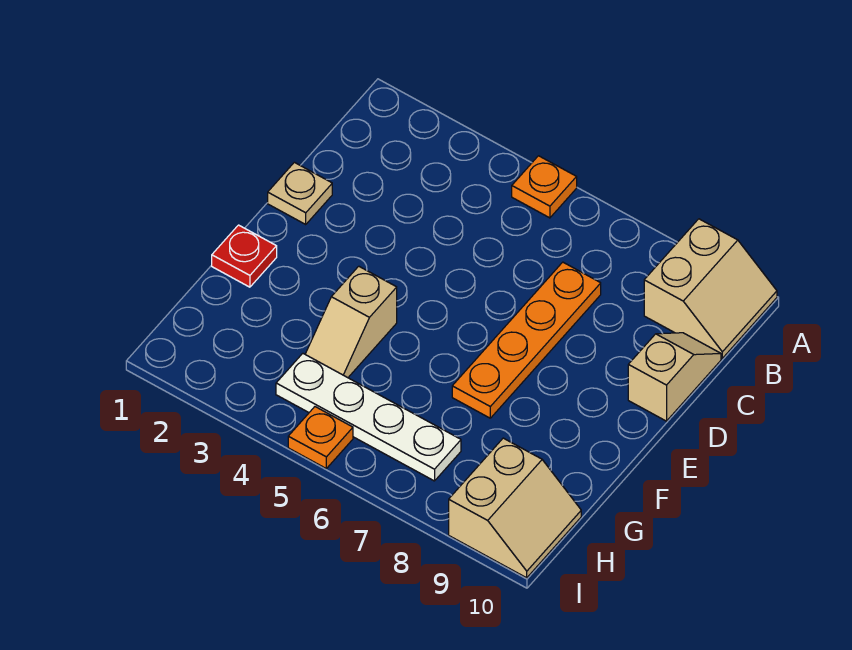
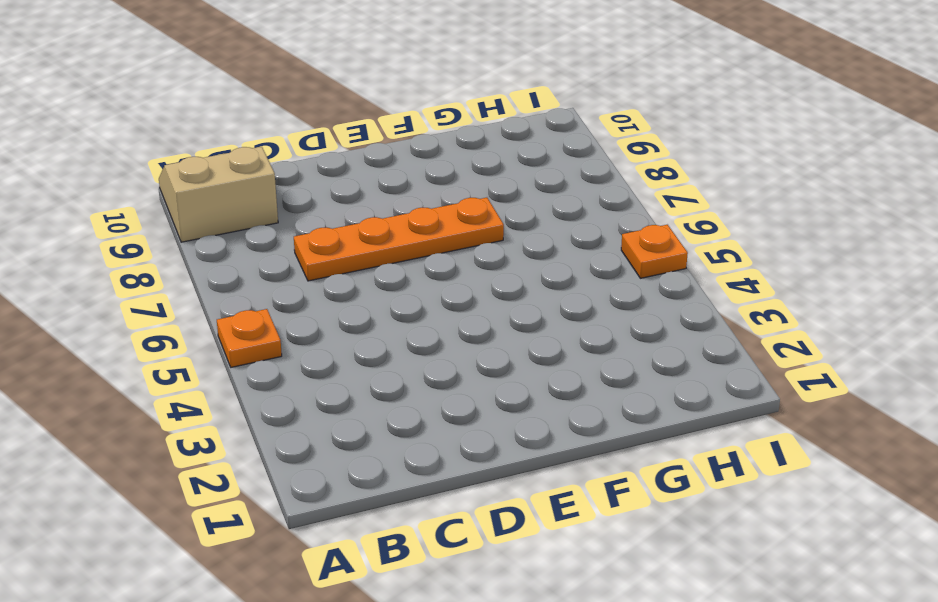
none -> tan 1x2 slope [628,333,721,421]
none -> tan 1x1 plate [268,162,332,224]

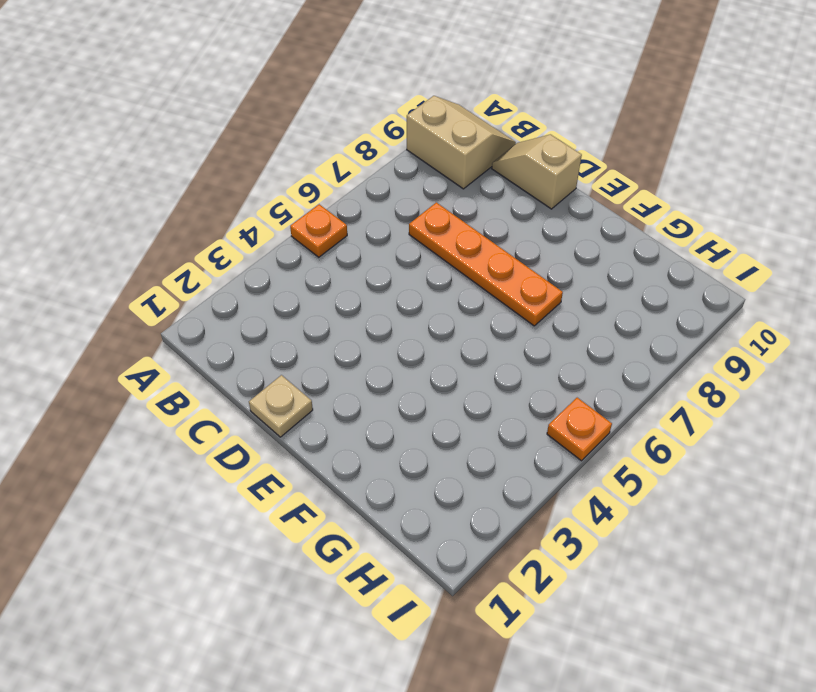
none -> red 1x1 plate [212,225,277,287]
none -> tan 1x2 slope [305,266,397,378]

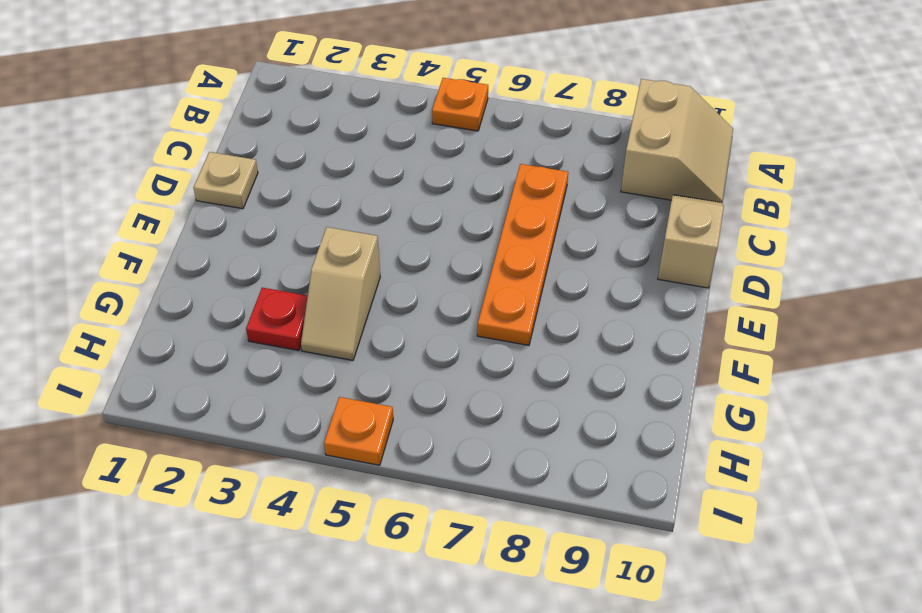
red 1x1 plate [246,288,308,351] -> red 1x1 plate moved to [212,225,277,287]
none -> white 1x4 plate [276,353,461,481]
none -> tan 2x2 slope [449,438,581,578]

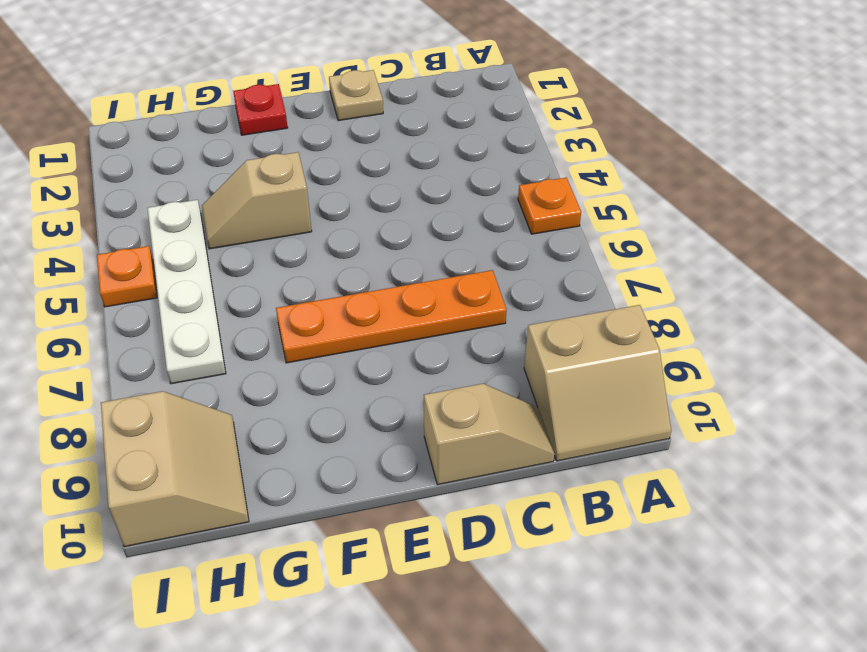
tan 2x2 slope [101,391,249,547] -> tan 2x2 slope turned to [449,438,581,578]

